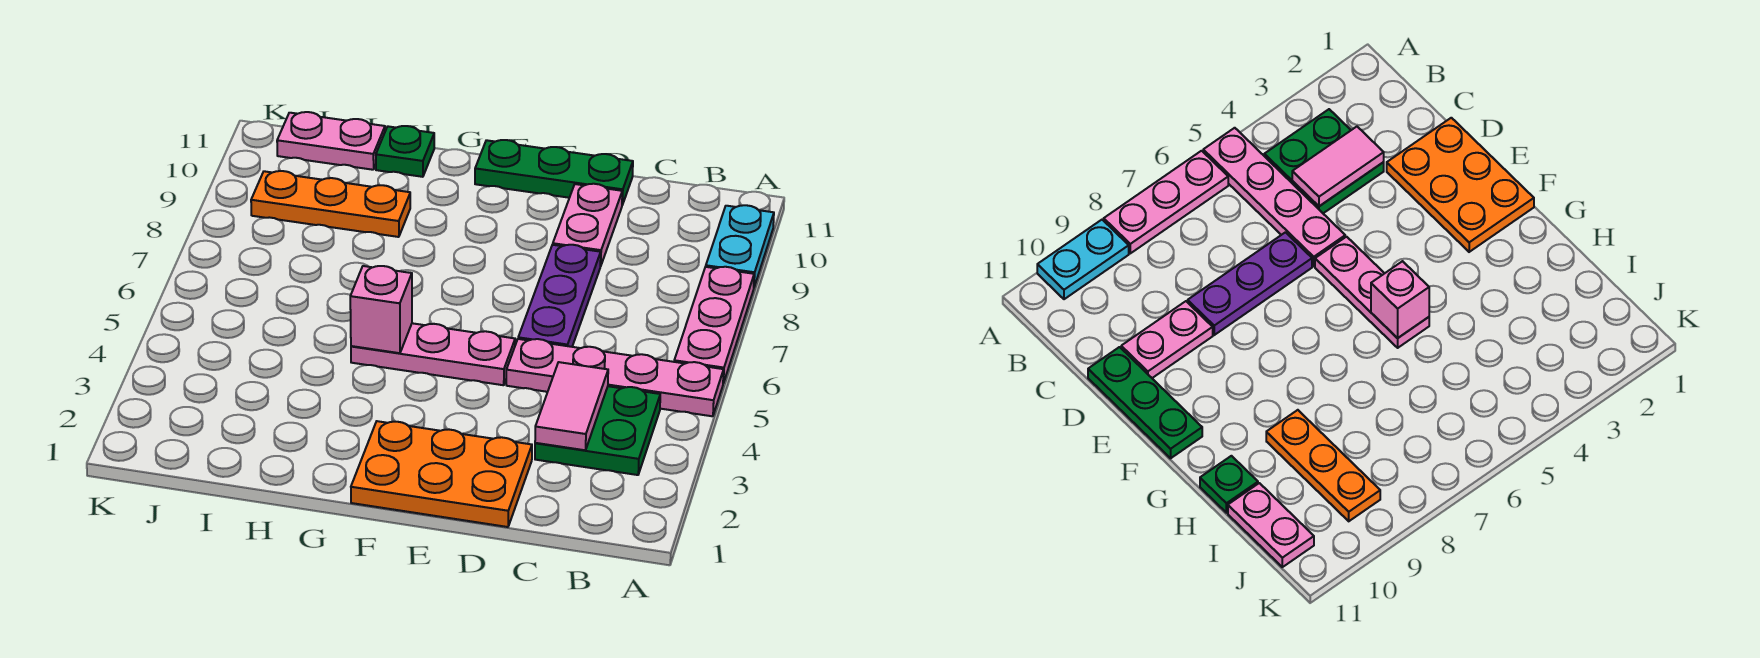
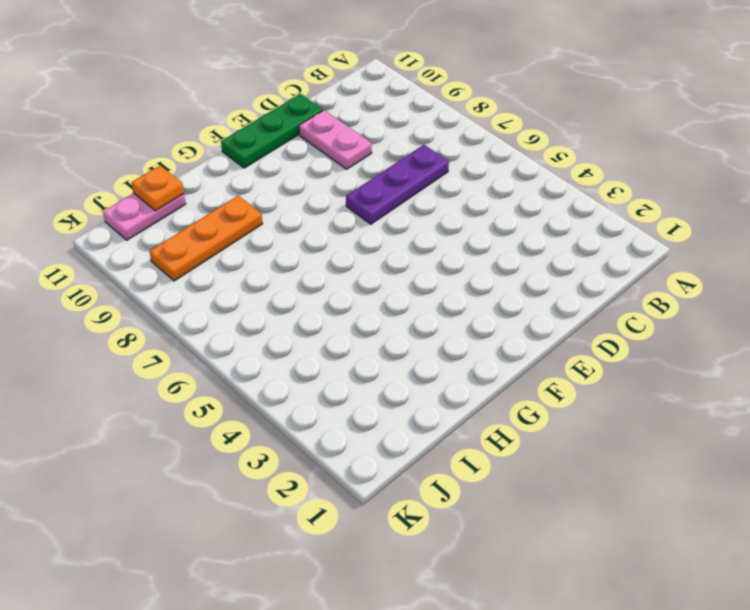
purple 1x3 plate [346,145,449,224] -> purple 1x3 plate turned to [518,245,601,347]
orange 1x1 plate [132,165,184,211] -> none
none -> pink 1x4 plate [506,339,724,416]
none -> pink 1x3 plate [674,267,754,383]
none -> cyan 1x2 plate [706,205,774,287]

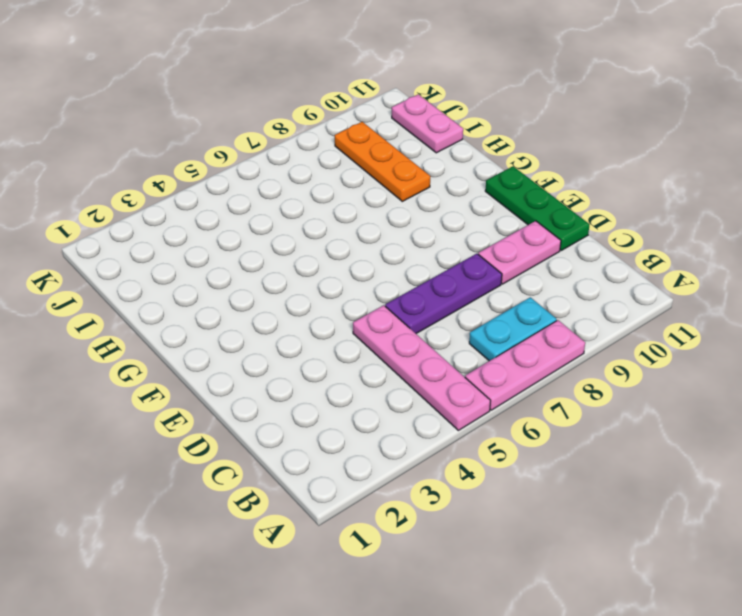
cyan 1x2 plate [469,297,557,361] -> cyan 1x2 plate moved to [706,205,774,287]
none -> green 2x2 plate [535,386,660,475]
none -> orange 2x3 plate [351,421,532,527]
none -> pink 1x3 plate [351,323,515,385]

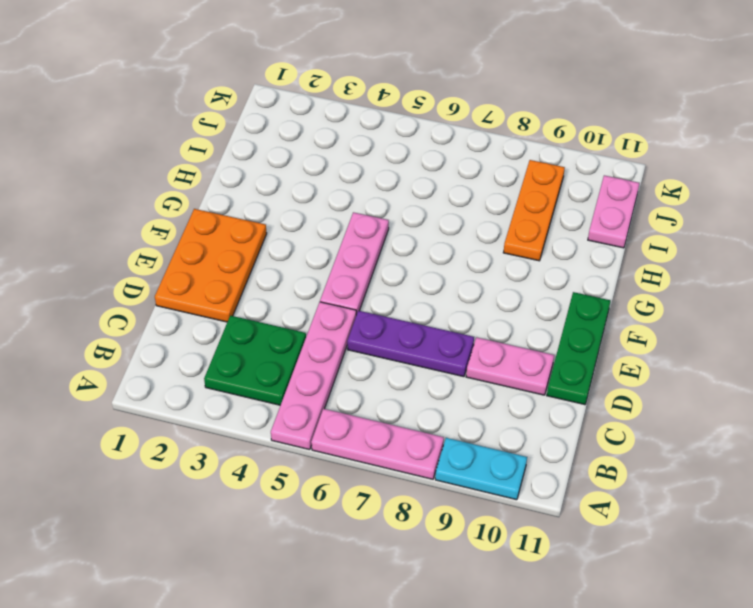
none -> green 1x1 plate [376,126,434,177]
none -> pink 1x2 tile [535,362,608,450]
none -> pink 1x1 brick [350,266,412,353]

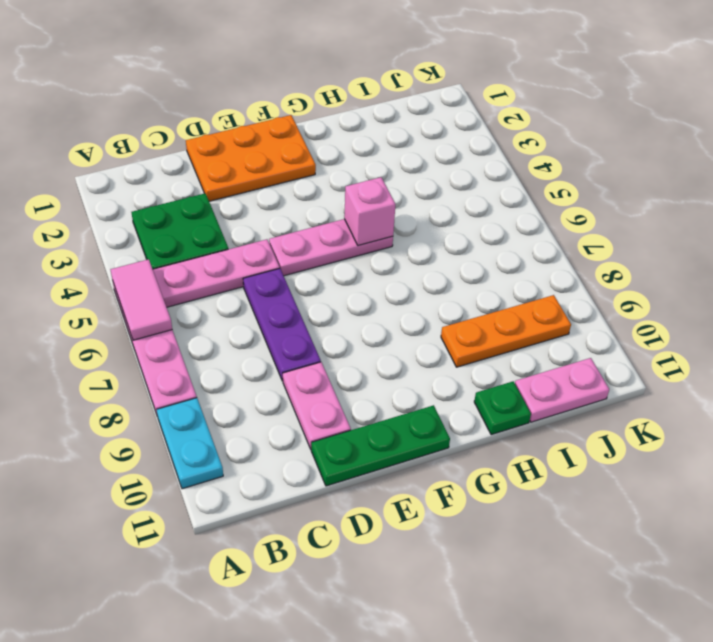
pink 1x2 tile [110,259,172,340] -> pink 1x2 tile moved to [535,362,608,450]

